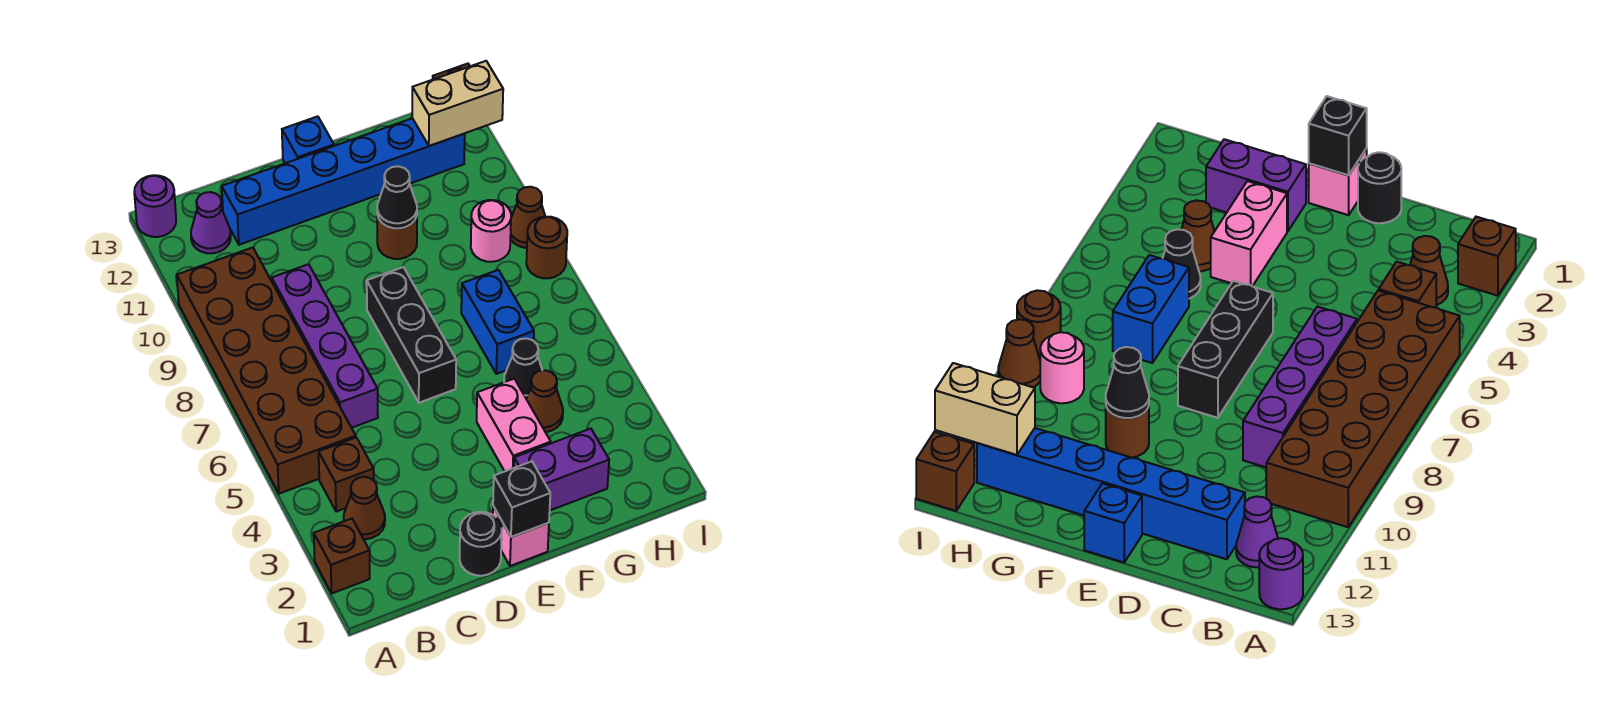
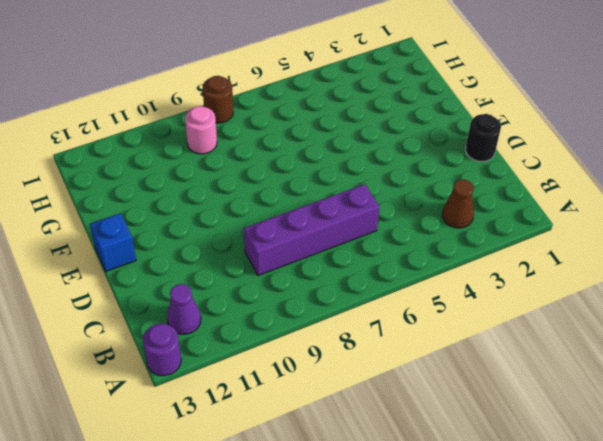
none -> brown 1x1 brick [314,519,370,593]
none -> brown 2x6 brick [177,247,356,494]
none -> brown 1x1 brick [319,437,374,512]

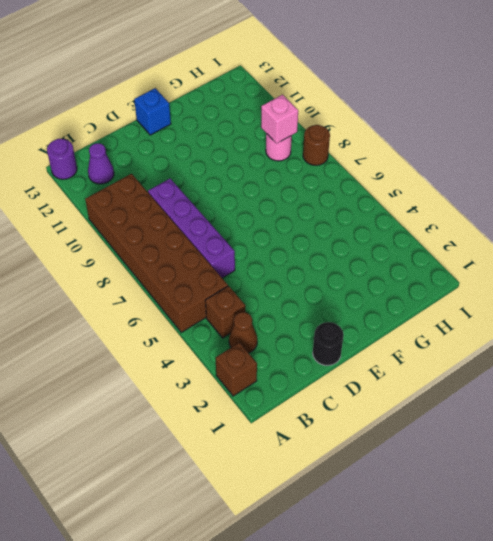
pink 1x1 brick [261,95,298,143] -> pink 1x1 brick moved to [493,506,549,566]
none -> blue 1x6 brick [222,118,465,245]
none -> black 1x3 brick [367,267,456,403]
none -> purple 1x2 brick [514,429,609,510]

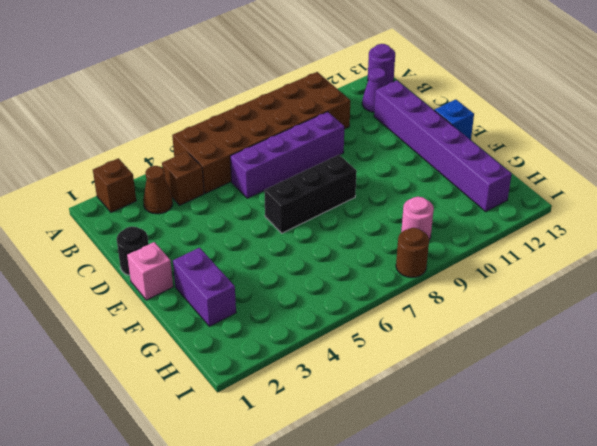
purple 1x6 brick [374,80,512,211] -> blue 1x6 brick [222,118,465,245]
none -> pink 1x2 brick [477,379,551,471]
none -> brown 1x1 round brick [377,216,417,259]
none -> brown 1x1 cone [526,370,563,432]

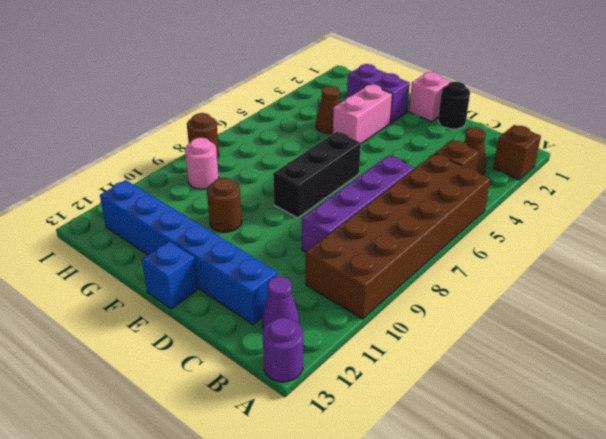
none -> black 1x1 cone [504,338,542,398]
none -> blue 1x2 brick [461,270,534,374]
none -> brown 1x1 cone [510,187,545,248]

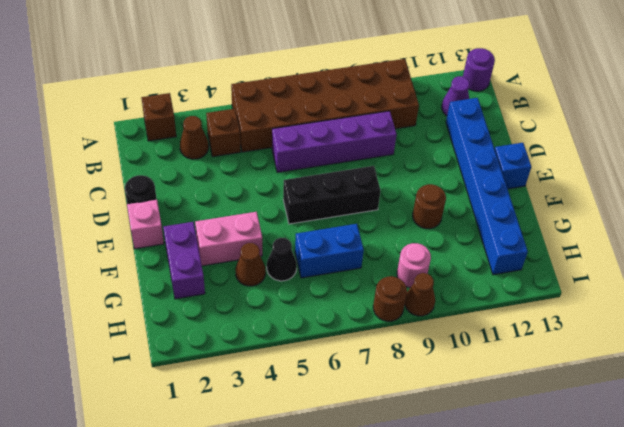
none -> brown 1x1 brick [916,432,974,511]
none -> black 1x1 brick [493,461,550,537]
none -> black 1x1 cone [377,166,417,228]

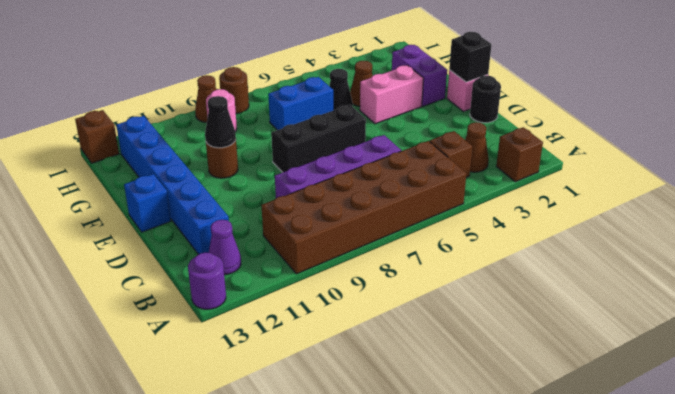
none -> tan 1x2 brick [412,61,503,146]

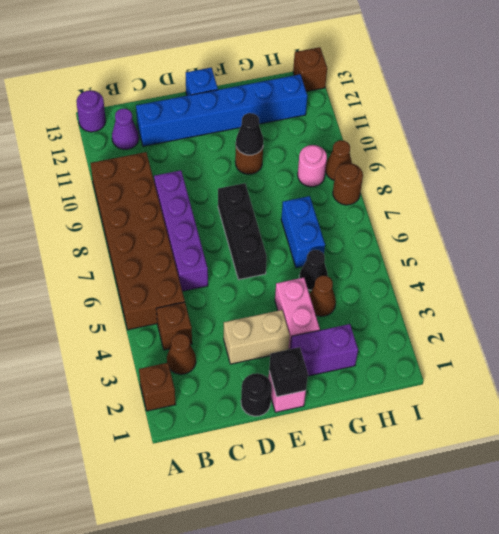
tan 1x2 brick [224,310,290,364] -> tan 1x2 brick moved to [412,61,503,146]

